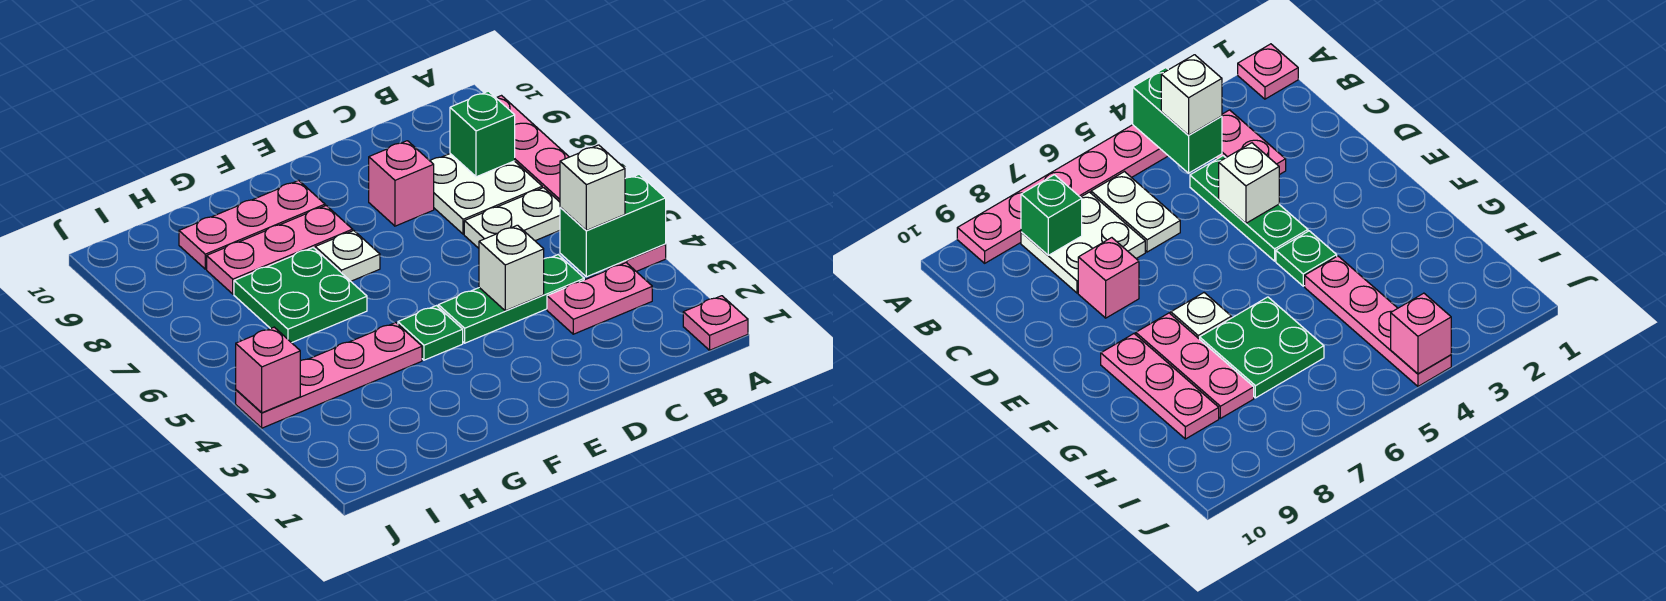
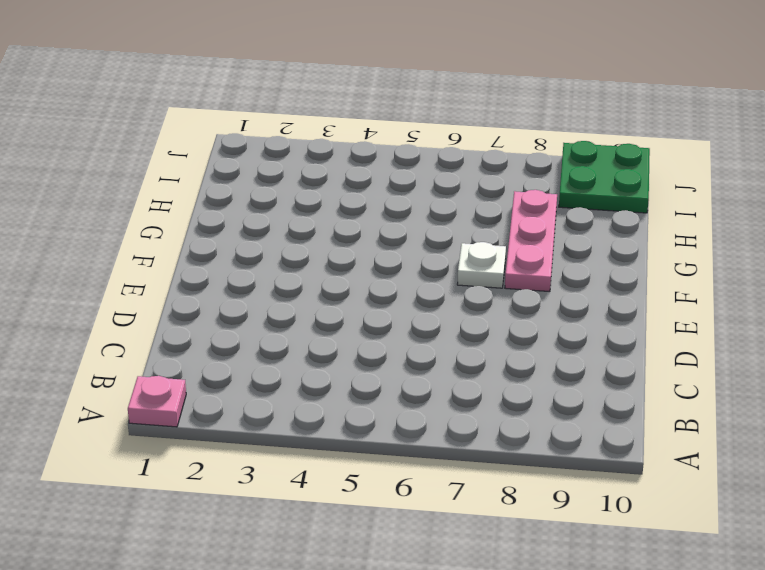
green 2x2 plate [559,141,650,213] -> green 2x2 plate moved to [234,248,367,343]
none -> pink 1x6 plate [497,96,666,271]
none -> pink 1x2 plate [547,263,652,334]
none -> white 1x2 plate [464,188,560,248]

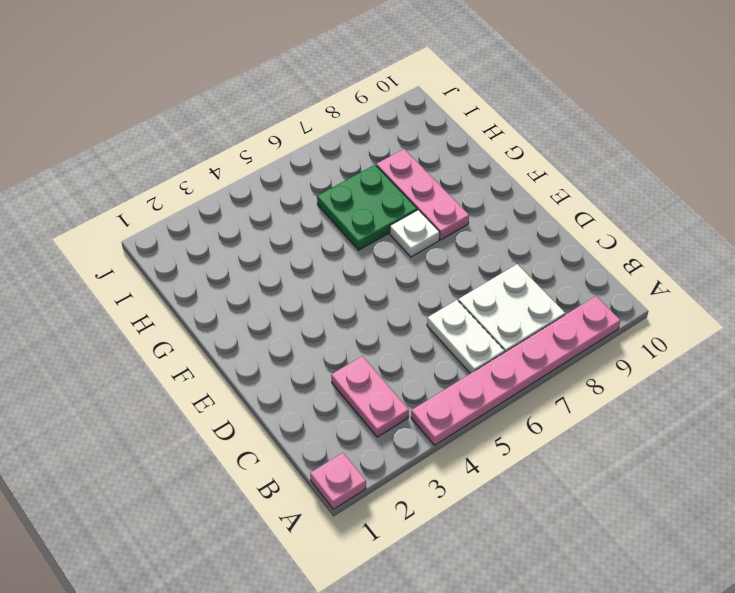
none -> green 1x3 plate [438,255,584,343]
none -> pink 1x1 brick [369,141,434,226]
none -> green 1x1 plate [398,306,463,360]

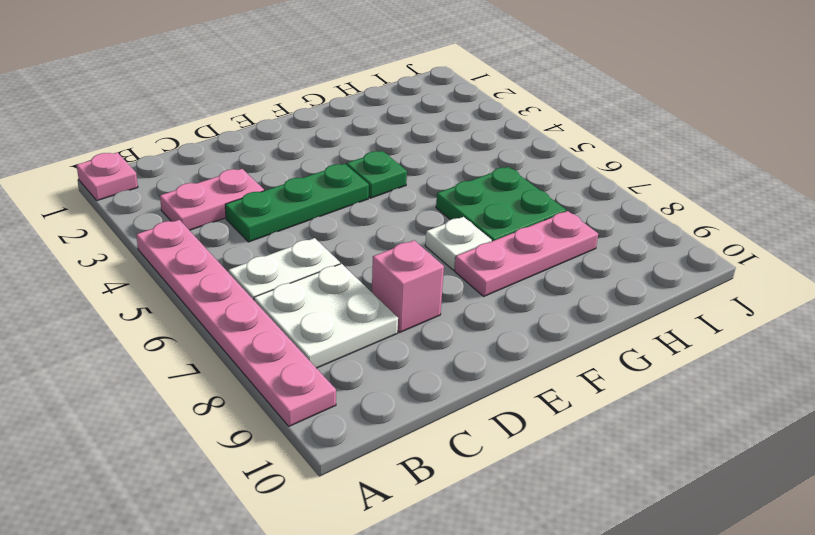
none -> pink 1x3 plate [179,180,325,269]
none -> pink 1x4 plate [236,323,422,428]
none -> green 1x2 brick [560,174,666,277]

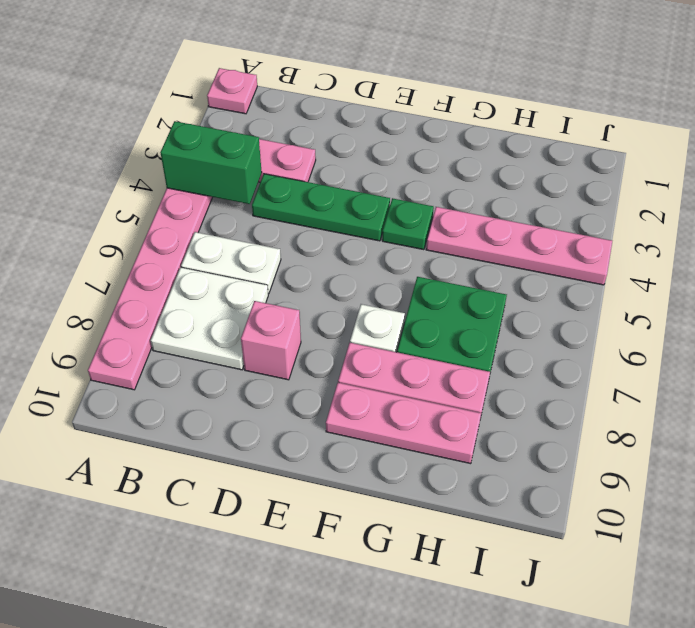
none -> green 1x1 brick [450,91,515,177]
none -> white 1x1 brick [479,225,544,311]
none -> pink 1x1 brick [236,327,300,413]

